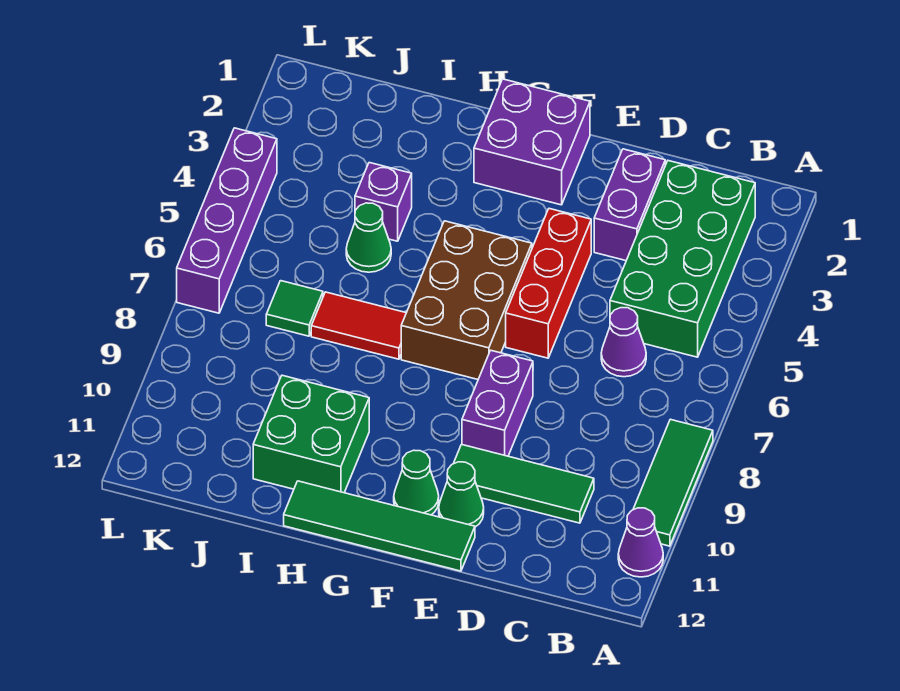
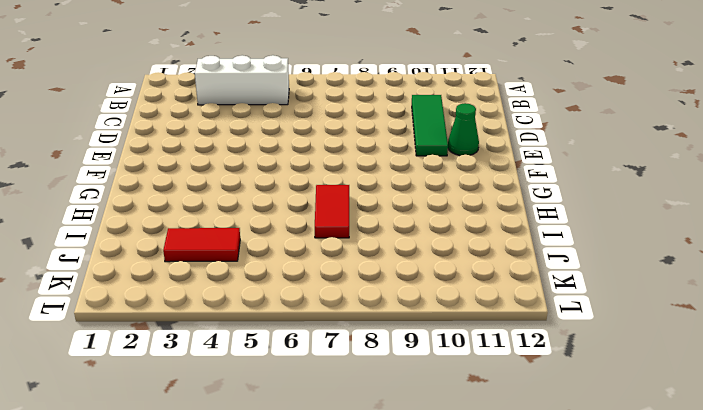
white 1x3 brick [195,55,289,105] -> green 2x4 brick [610,161,755,357]
red 1x2 tile [163,228,240,262] -> none
none -> green 1x3 tile [633,419,713,546]
none -> purple 1x1 cone [618,508,663,577]
none -> purple 1x1 cone [601,308,646,377]

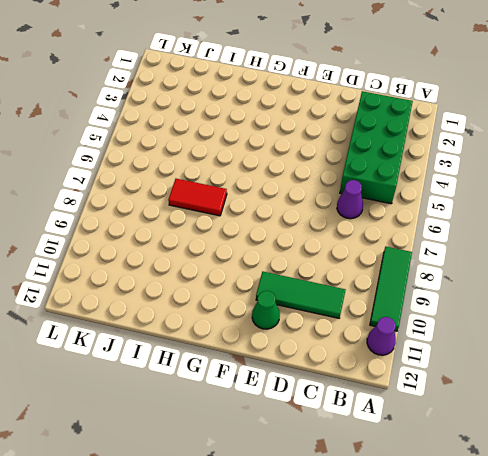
none -> purple 1x2 brick [594,149,665,261]
none -> red 1x3 brick [506,209,591,358]
none -> purple 1x2 brick [462,350,533,456]

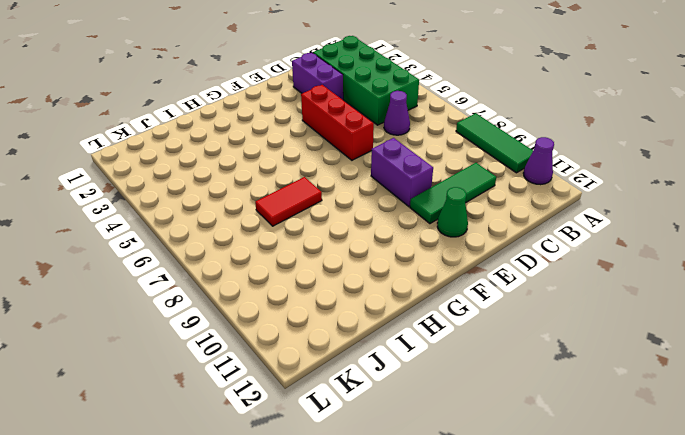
none -> green 1x4 tile [284,481,475,571]
none -> purple 2x2 brick [474,79,590,205]
none -> brown 2x3 brick [401,221,532,379]

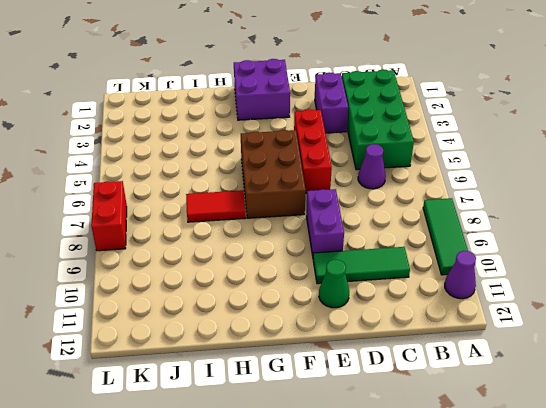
red 1x2 brick [91,181,127,251] -> purple 1x4 brick [177,128,277,313]
none -> green 1x4 tile [284,481,475,571]
none -> green 1x1 cone [394,450,439,515]
none -> green 2x2 brick [253,375,369,493]

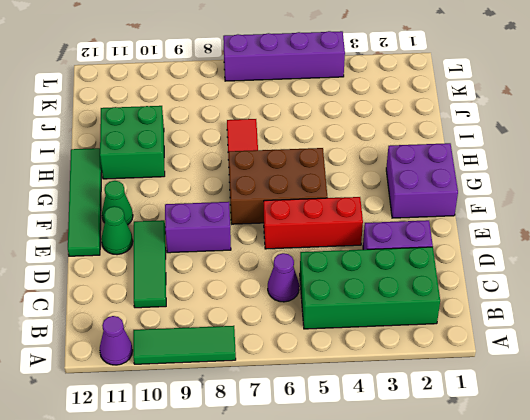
none -> purple 1x1 brick [355,163,412,241]
none -> green 1x1 cone [346,203,391,272]
none -> green 1x1 tile [266,281,323,336]

